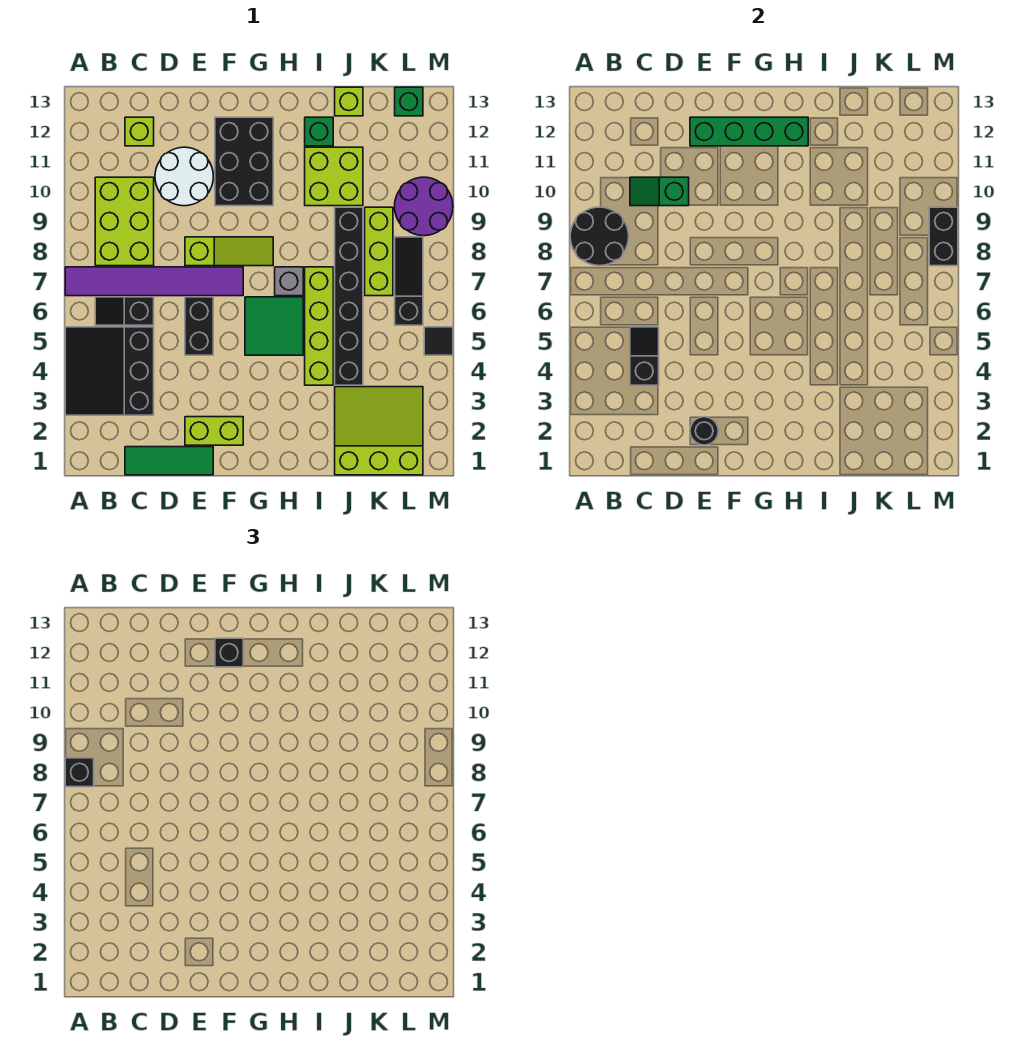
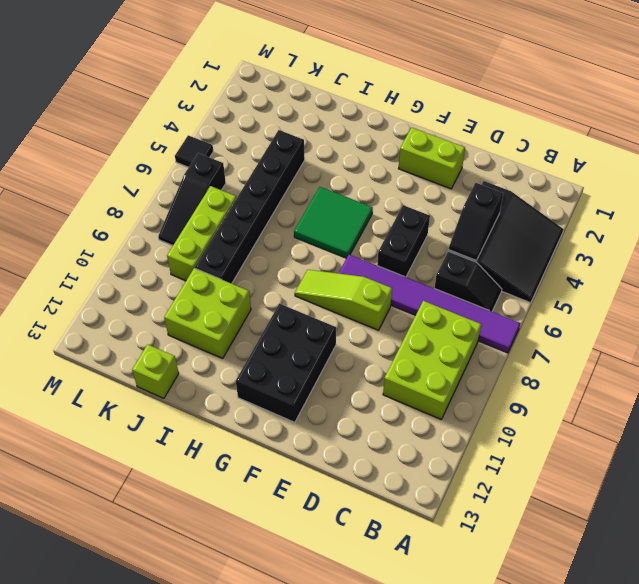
none -> green 1x3 tile [125,447,213,475]
none -> lime 1x1 brick [125,117,154,146]
none -> white 2x2 round brick [155,147,213,206]
none -> grey 1x1 brick [275,267,303,296]

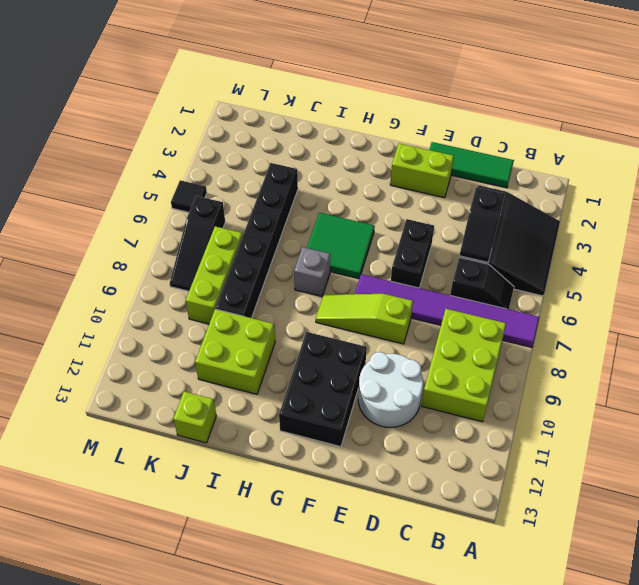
none -> lime 1x1 brick [125,117,154,146]
none -> lime 1x4 brick [305,267,333,385]
none -> green 1x1 brick [305,117,333,146]
none -> lime 3x3 slope [335,387,423,475]

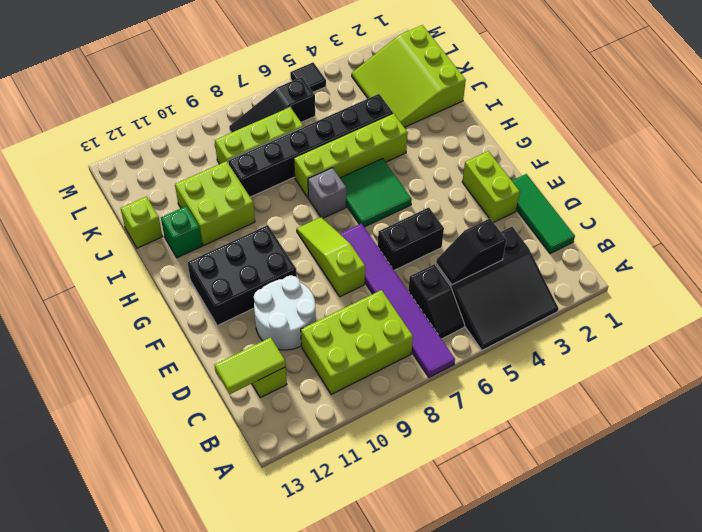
lime 1x2 tile [215,337,286,395] -> none
none -> purple 2x2 round brick [395,177,453,236]
none -> green 1x1 brick [395,87,423,116]
none -> black 2x2 round brick [570,207,629,266]
none -> green 1x2 slope [630,177,689,206]

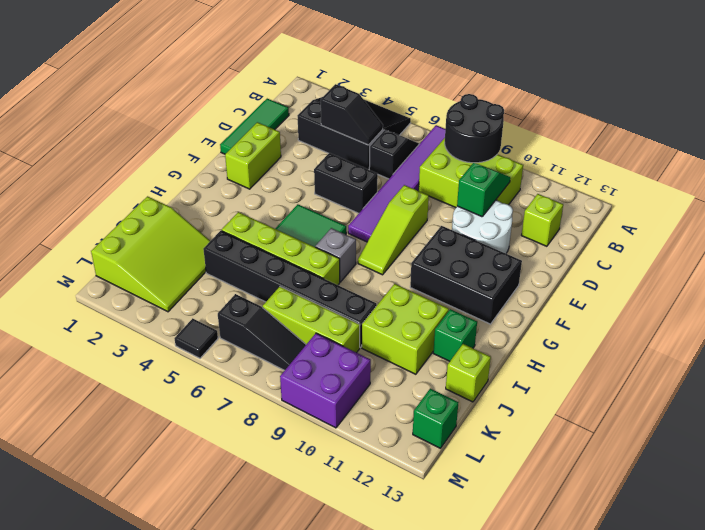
purple 2x2 brick [280,333,371,428] -> purple 2x2 round brick [395,177,453,236]
none -> black 1x1 round brick [690,417,718,445]
none -> green 1x4 brick [690,117,808,146]
none -> black 1x2 brick [929,207,958,266]
none -> black 1x1 brick [65,758,94,787]

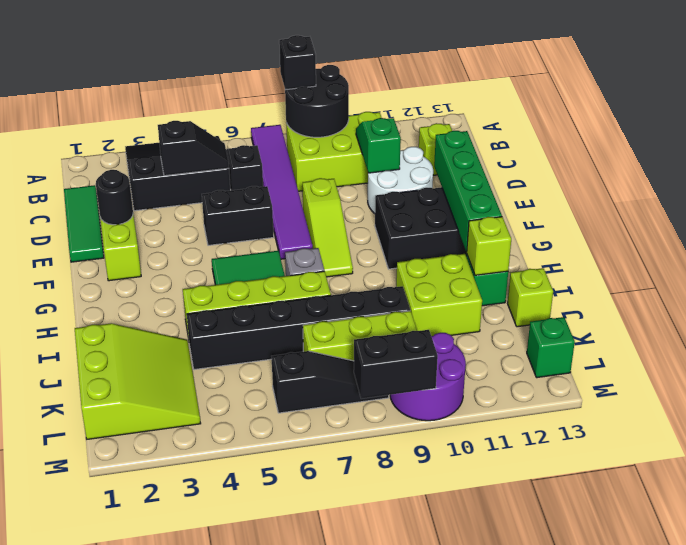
lime 1x1 brick [467,217,511,275] -> none
none -> black 1x1 tile [424,327,453,355]
none -> black 1x1 brick [215,638,243,667]

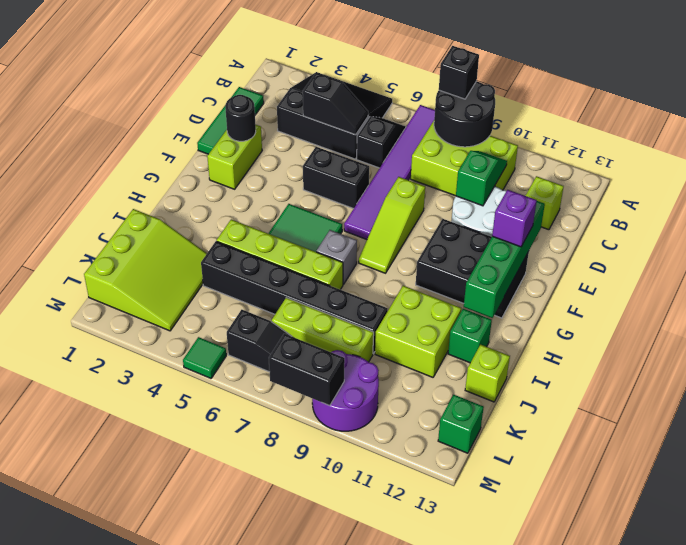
purple 1x1 brick [492,190,537,247] -> black 1x1 brick [215,638,243,667]
green 1x1 tile [183,337,226,378] -> black 1x1 tile [424,327,453,355]

